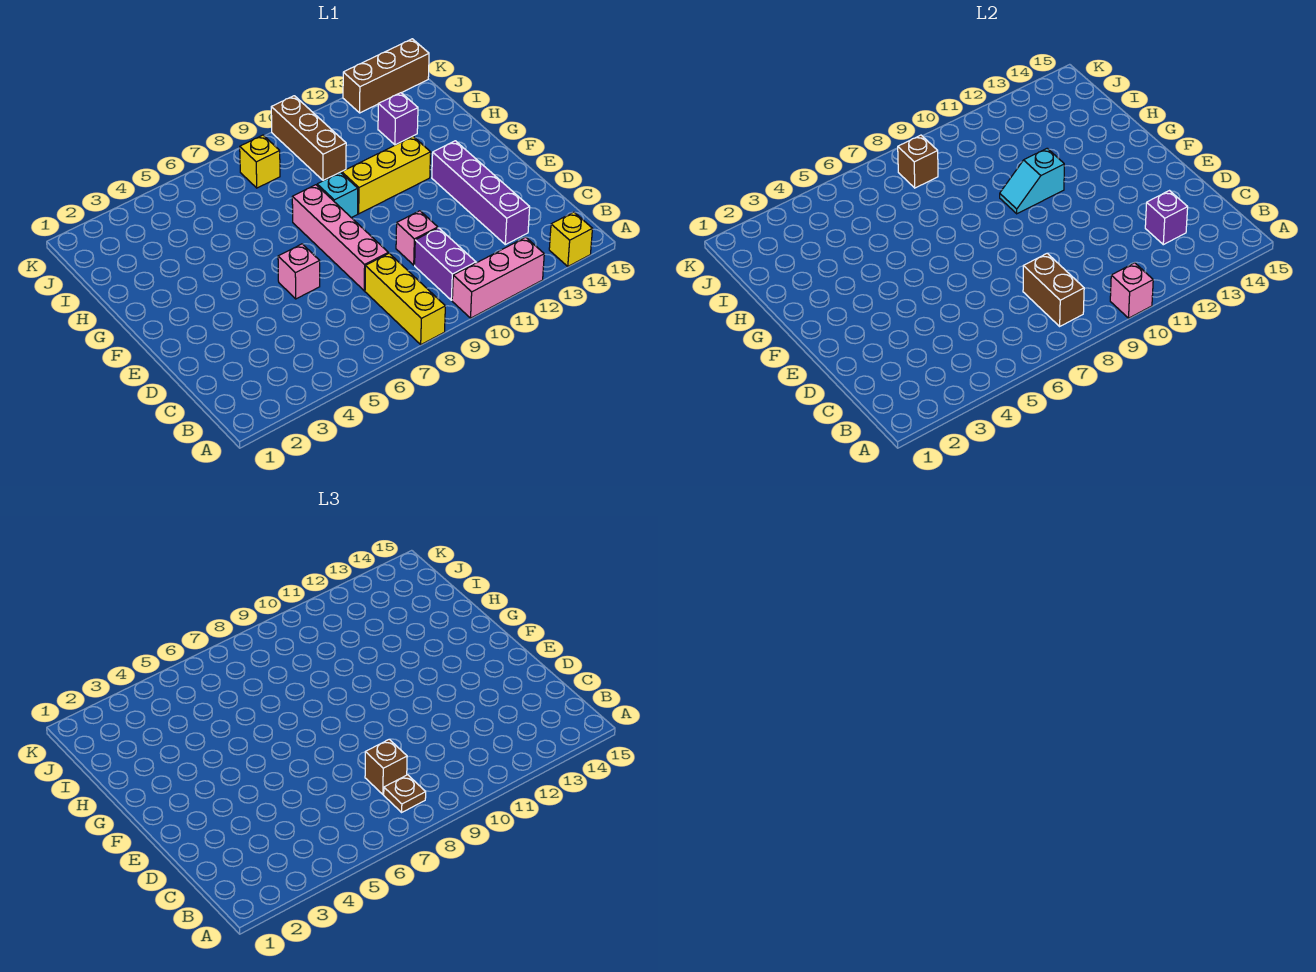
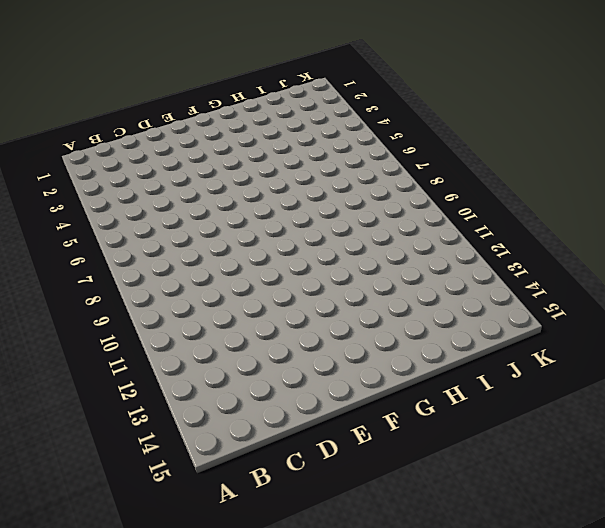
none -> yellow 1x3 brick [365,253,445,345]
none -> pink 1x3 brick [452,237,544,318]
none -> yellow 1x1 brick [549,212,592,266]

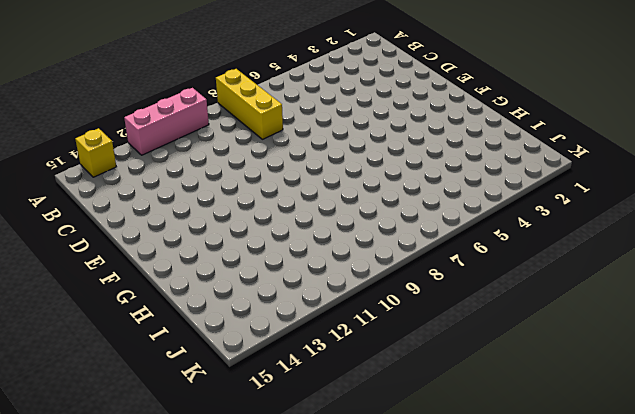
none -> purple 1x2 brick [415,228,476,300]
none -> purple 1x4 brick [432,141,530,245]
none -> pink 1x4 brick [292,185,388,291]

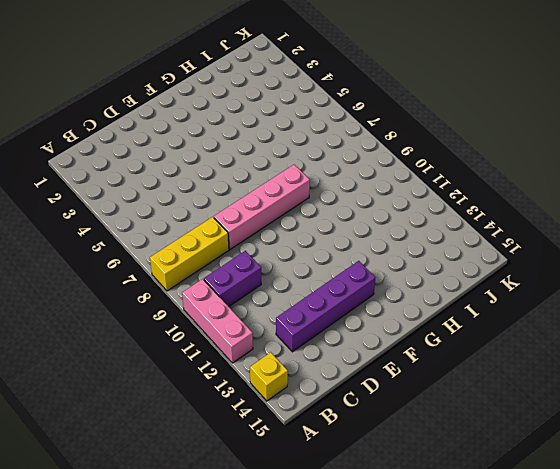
none -> pink 1x1 brick [396,211,438,265]
none -> pink 1x1 brick [278,244,320,299]
none -> cyan 1x1 brick [317,172,358,218]

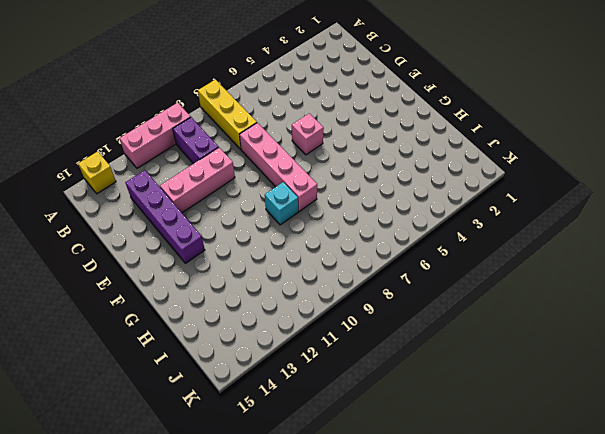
pink 1x3 brick [160,148,235,213] -> pink 1x1 brick [396,211,438,265]
none -> yellow 1x3 brick [342,136,431,214]
none -> brown 1x3 brick [271,96,346,181]
none -> purple 1x1 brick [378,93,418,145]

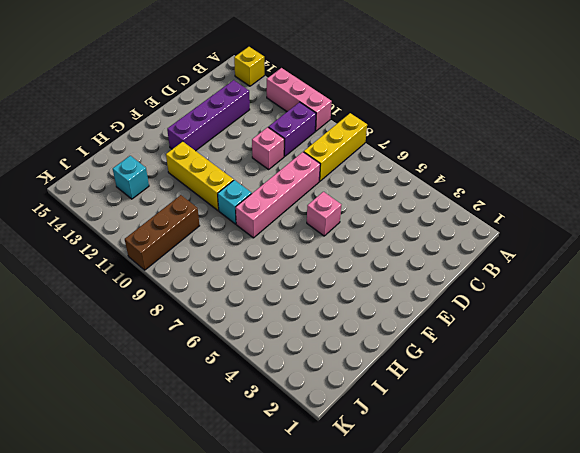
cyan 1x1 brick [113,156,149,199] -> purple 1x1 brick [378,93,418,145]
none -> yellow 1x1 brick [240,135,280,188]
none -> brown 1x3 brick [343,39,429,113]
none -> pink 1x1 brick [1110,263,1153,318]

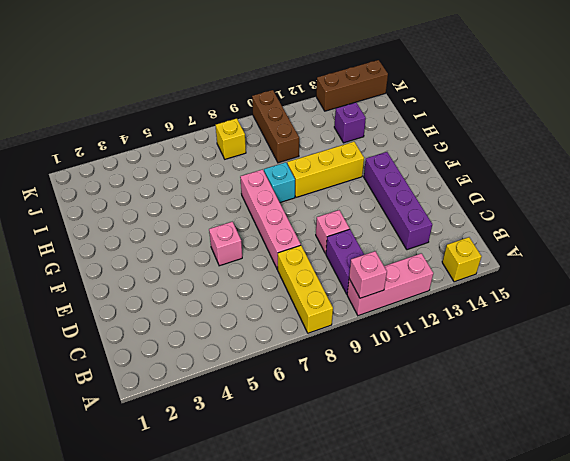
none -> brown 1x2 brick [1023,253,1084,326]
none -> purple 1x1 brick [1145,191,1188,245]
none -> cyan 1x2 slope [1000,148,1064,214]

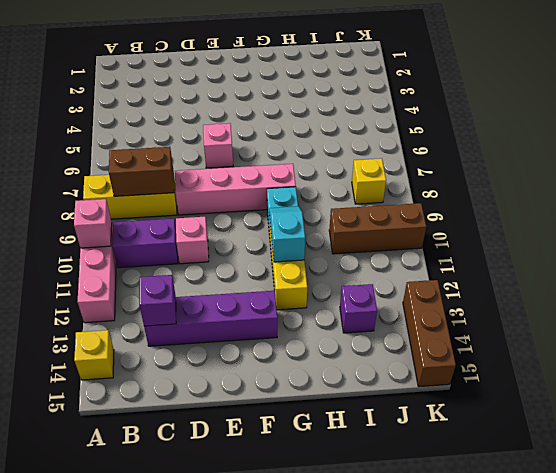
none -> brown 1x1 brick [898,135,938,188]
none -> brown 1x1 plate [384,775,426,812]
none -> brown 1x1 brick [365,739,407,794]

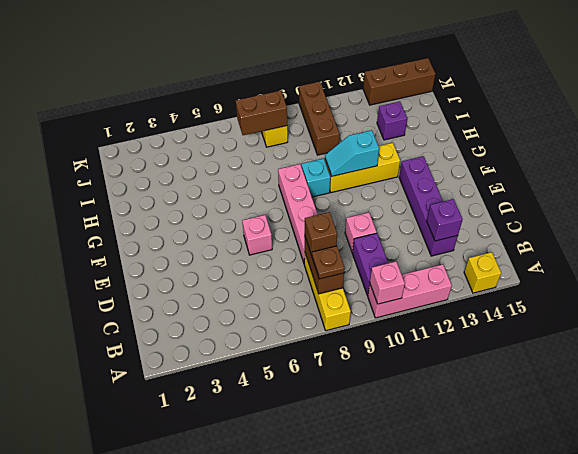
brown 1x2 brick [236,91,287,135] -> brown 1x1 brick [898,135,938,188]

